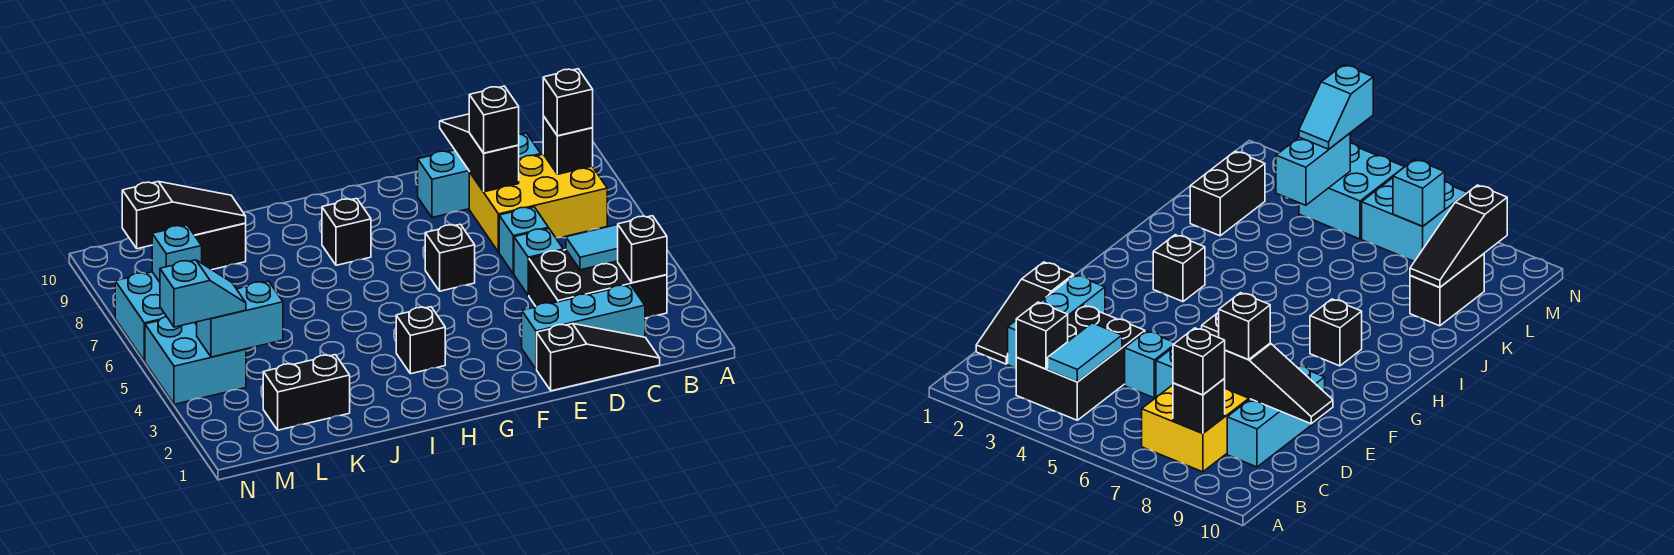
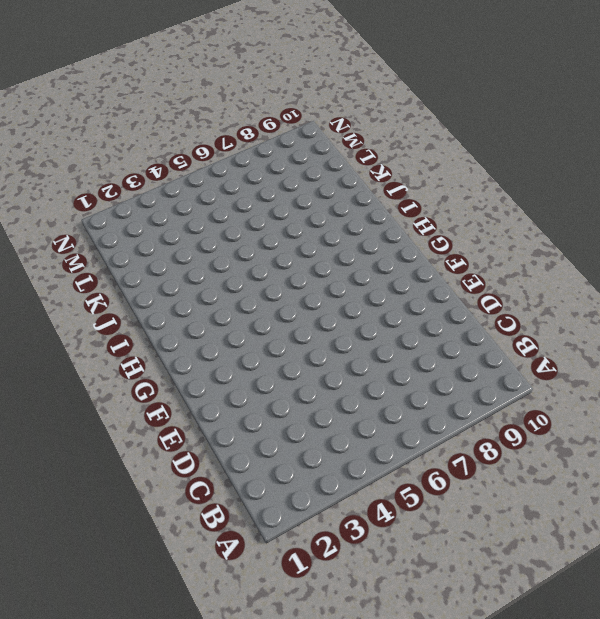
none -> black 2x3 brick [529,250,667,318]
none -> yellow 2x3 brick [469,154,607,252]
none -> black 1x3 slope [537,324,660,391]

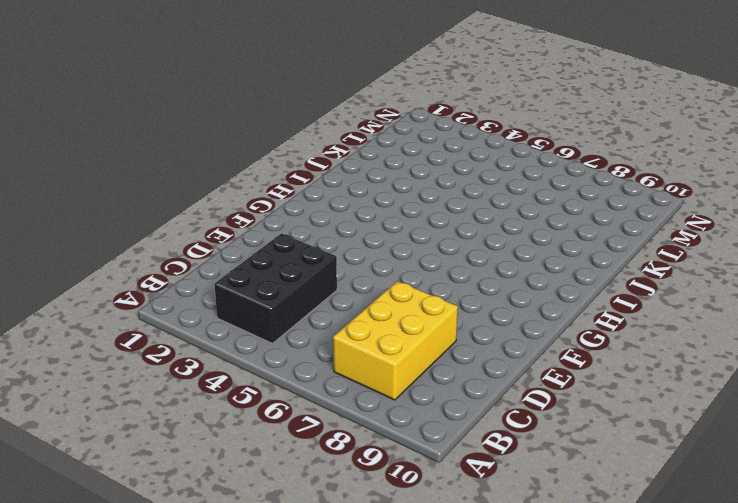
none -> black 1x3 slope [537,324,660,391]
none -> cyan 1x3 brick [522,285,645,369]
none -> cyan 1x3 brick [418,133,541,218]

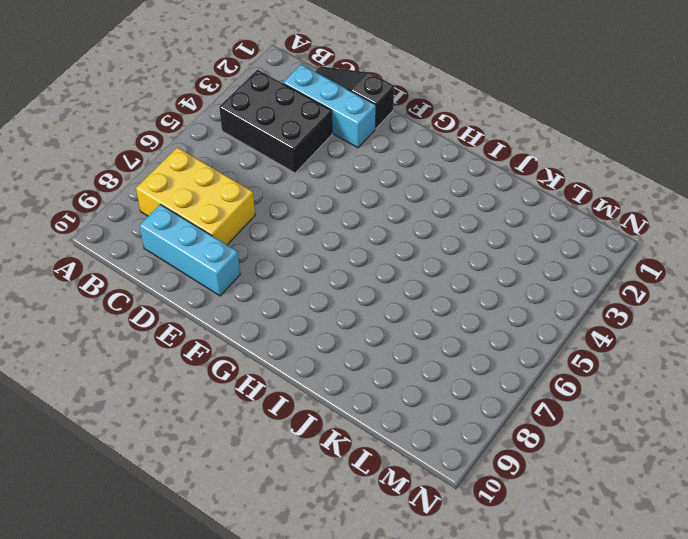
none -> cyan 1x1 brick [514,228,563,295]
none -> cyan 1x1 brick [499,207,548,274]
none -> black 1x1 brick [425,224,475,291]

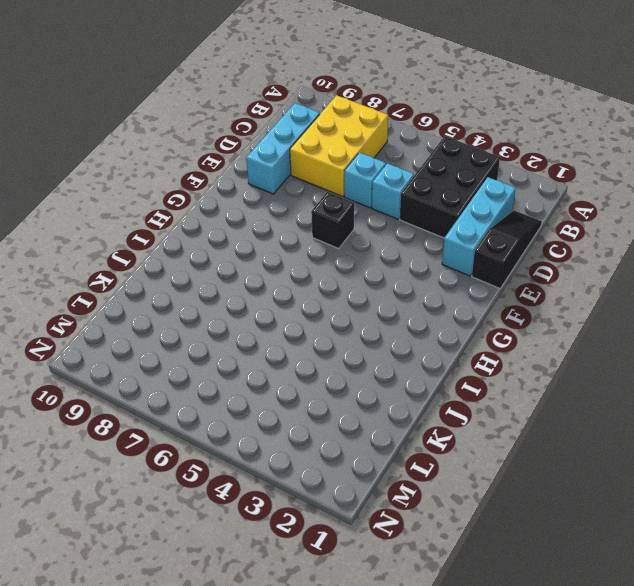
none -> black 1x1 brick [396,307,445,374]
none -> black 1x1 brick [322,198,371,265]
none -> black 1x2 brick [263,355,350,430]

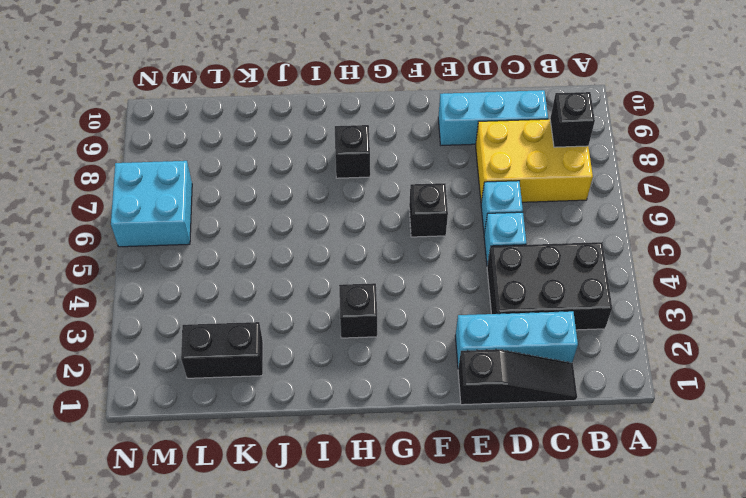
none -> black 1x2 brick [195,223,246,270]
none -> cyan 2x2 brick [145,317,246,404]
none -> black 1x1 brick [618,216,667,283]

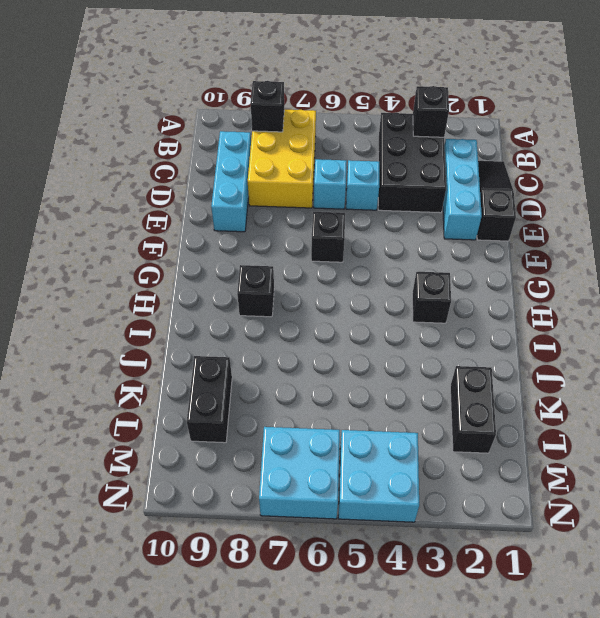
none -> cyan 1x2 tile [566,225,618,270]
none -> black 1x3 slope [440,114,519,192]
none -> black 1x3 slope [122,182,246,249]

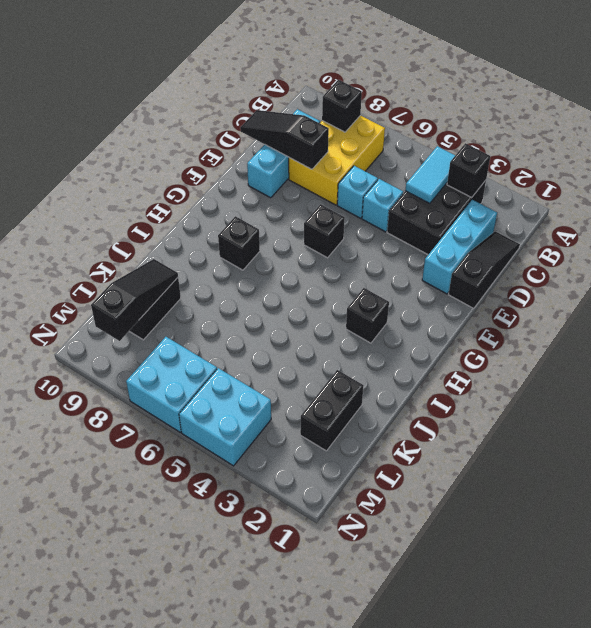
none -> cyan 1x2 brick [197,281,283,357]
none -> cyan 1x1 brick [152,225,202,282]
none -> black 1x1 brick [543,69,593,136]

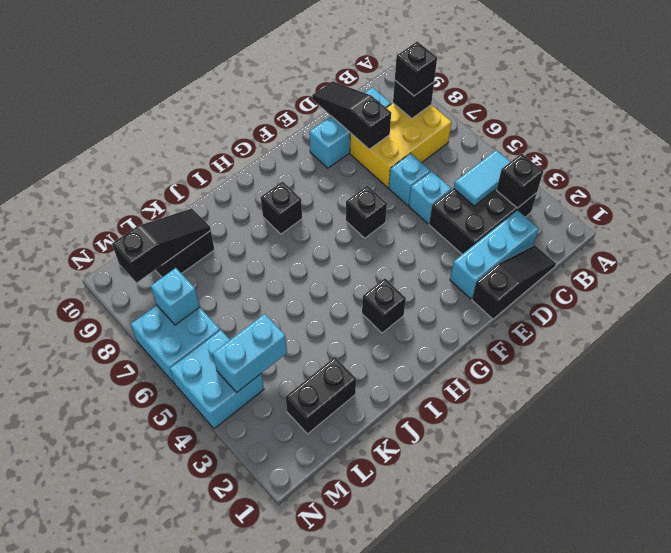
none -> black 1x1 brick [469,86,519,153]
none -> cyan 1x2 slope [160,260,246,327]

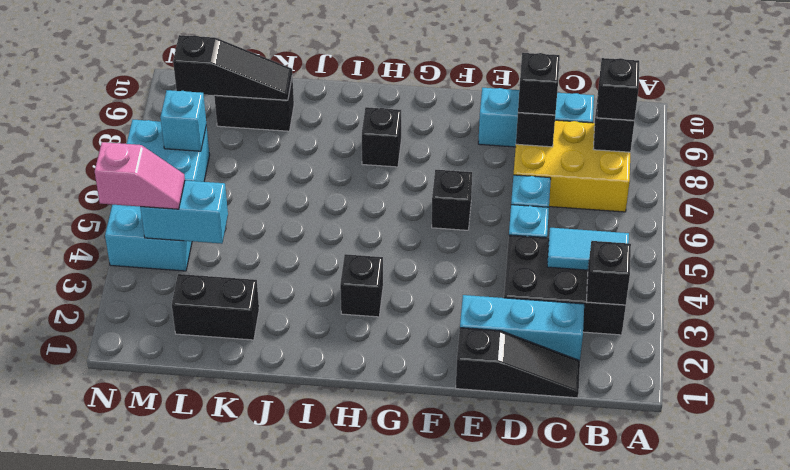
pink 1x2 slope [95,142,185,209] -> cyan 1x2 slope [160,260,246,327]

